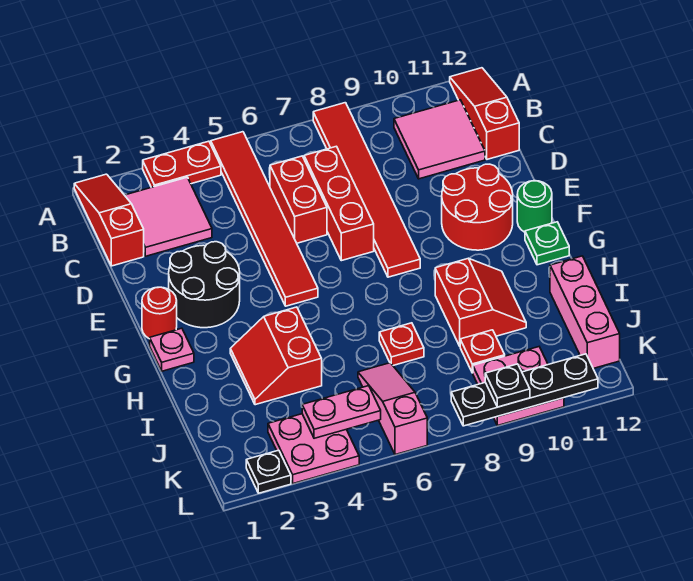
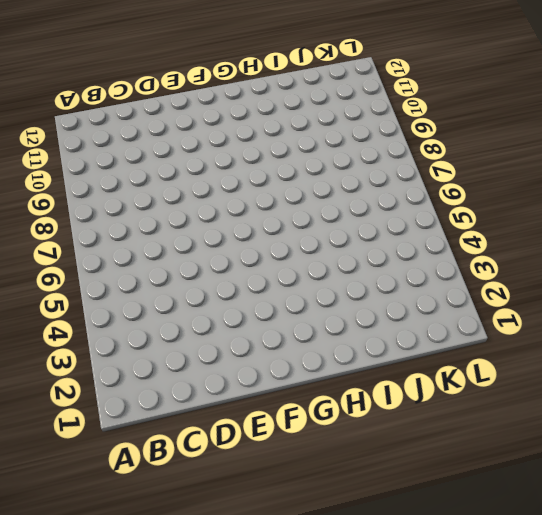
none -> red 1x3 slope [74,174,144,266]
none -> red 1x2 plate [143,141,221,187]
none -> red 1x6 tile [211,132,318,306]

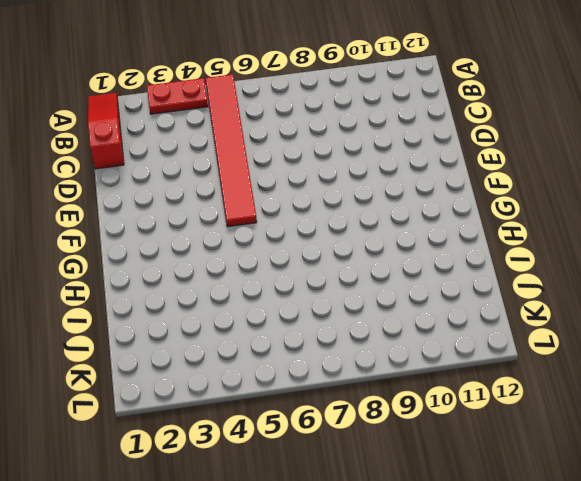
none -> red 1x6 tile [313,103,420,277]
none -> red 1x3 slope [450,68,519,159]
none -> pink 2x2 tile [125,177,212,256]

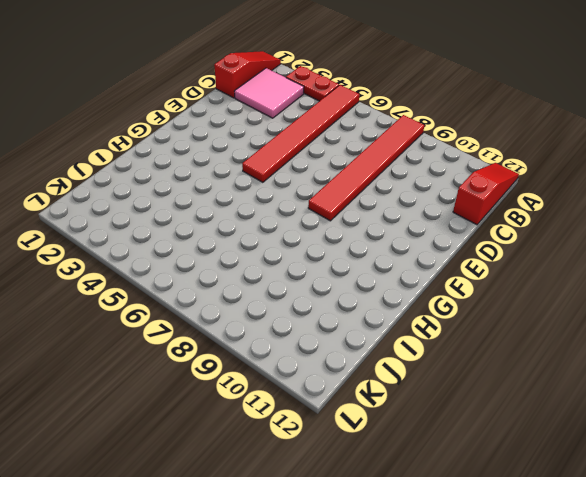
none -> pink 2x2 tile [394,100,485,179]
none -> red 1x2 brick [270,156,327,243]
none -> red 1x3 brick [304,146,374,261]

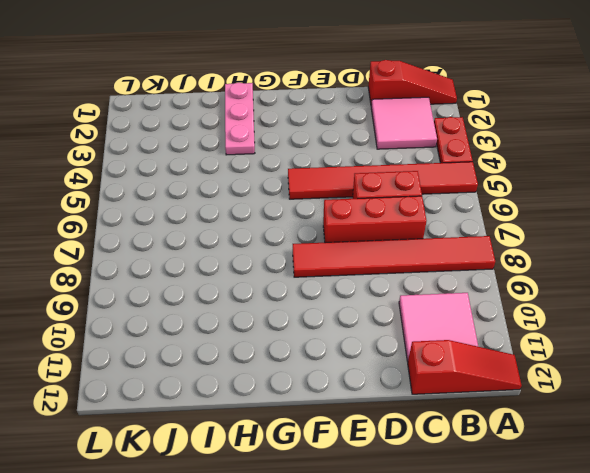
pink 1x3 plate [225,83,255,155] -> red 2x2 slope [230,307,322,405]
none -> black 2x2 round brick [169,242,240,328]
none -> red 2x2 round brick [442,164,513,250]
none -> red 1x1 round brick [142,287,177,339]

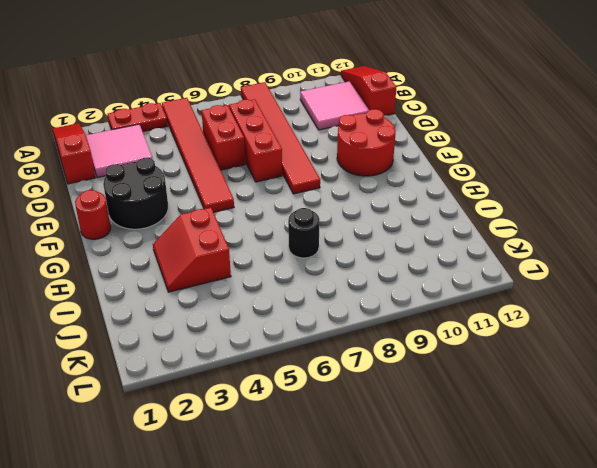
black 1x1 round brick [288,208,319,258] -> red 1x1 plate [379,323,424,365]
none -> green 1x1 round brick [517,181,552,232]
none -> pink 1x1 plate [150,328,194,371]
none -> green 1x1 plate [525,222,569,265]

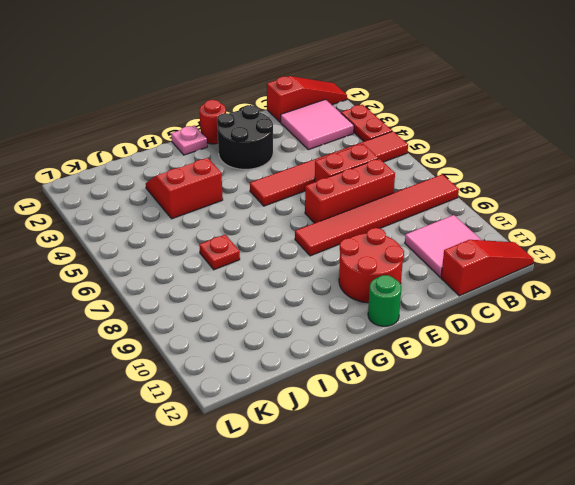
none -> green 1x1 plate [525,222,569,265]
none -> red 2x2 slope [435,258,526,346]
none -> pink 1x3 brick [550,256,620,369]

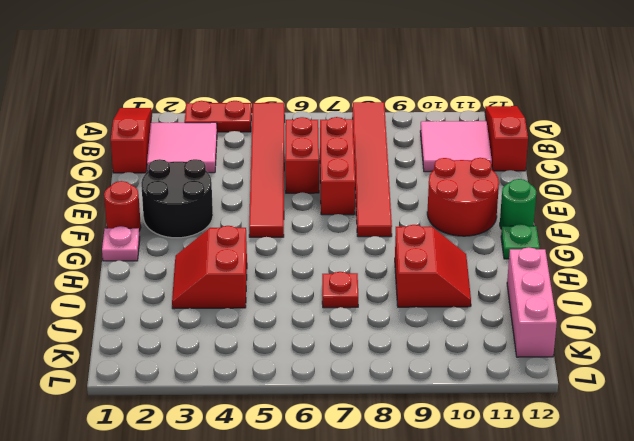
none -> pink 1x3 slope [358,363,427,455]
none -> red 1x1 plate [460,330,505,373]
none -> pink 2x2 plate [268,414,359,484]

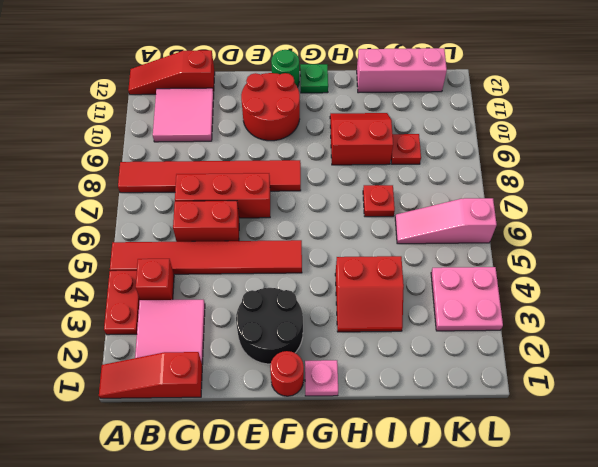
red 1x1 brick [136,259,174,300] -> none
none -> pink 2x2 plate [473,347,564,426]
none -> black 1x1 plate [246,450,291,493]
none -> pink 1x2 plate [302,386,381,438]

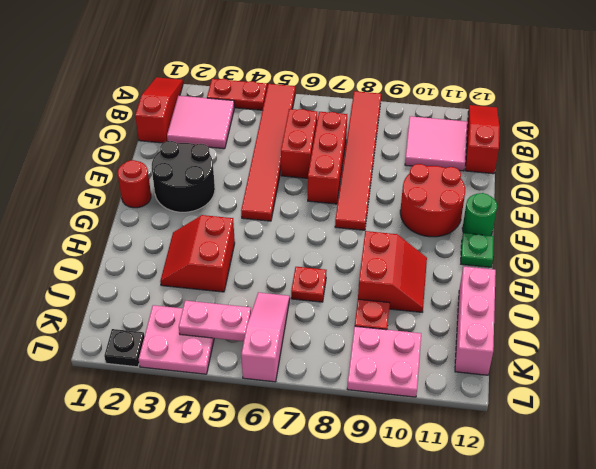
none -> pink 1x1 plate [150,328,194,371]
none -> black 1x4 plate [451,354,598,426]
none -> black 1x1 plate [485,364,530,407]

